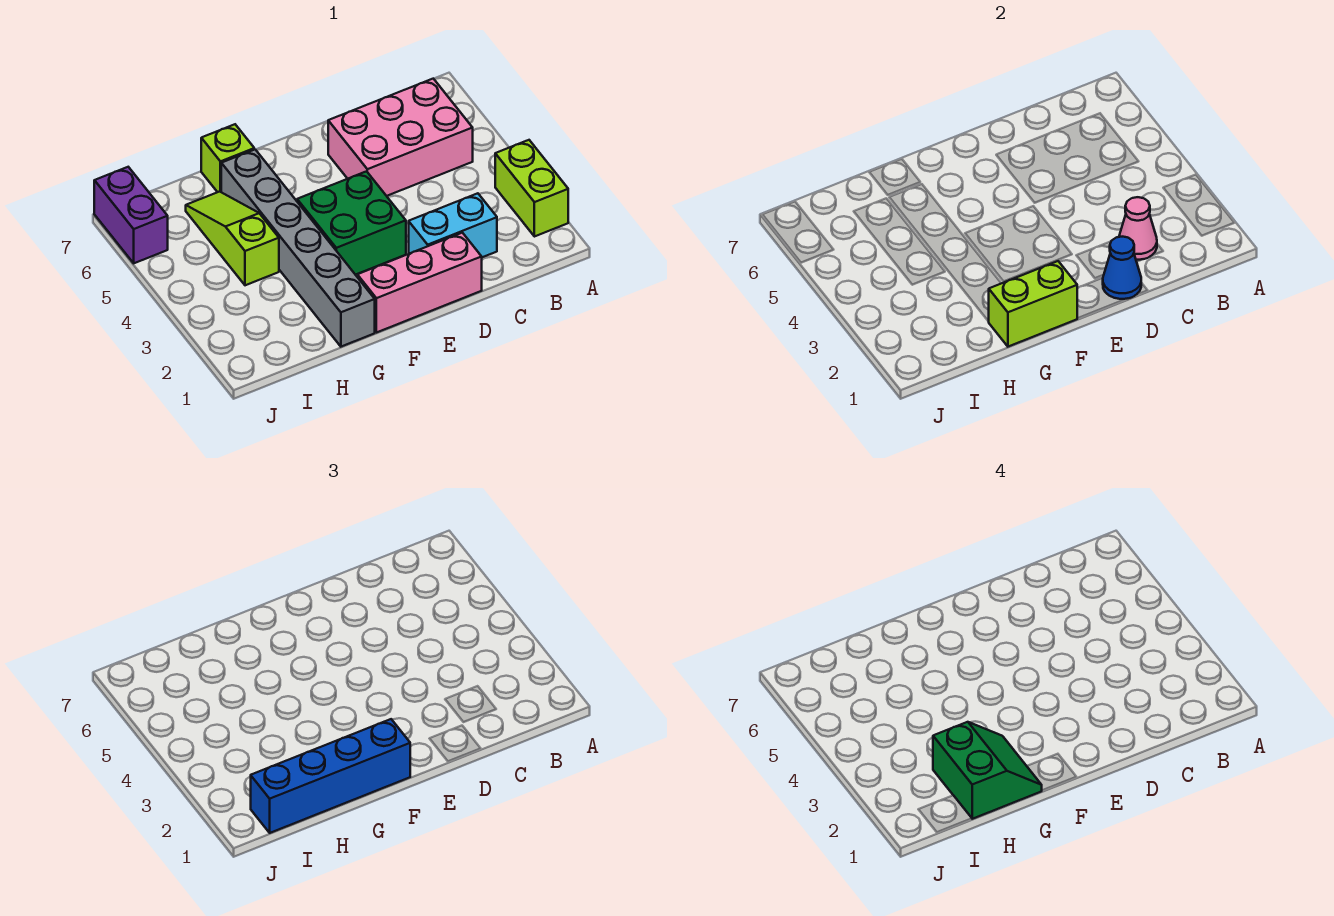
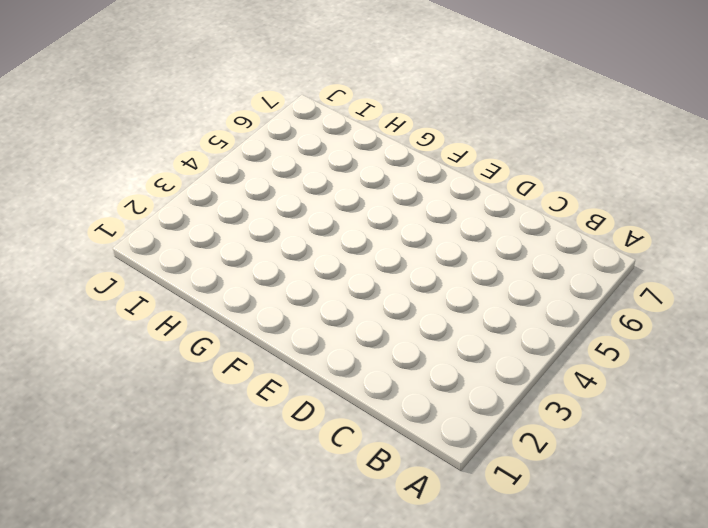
none -> lime 1x2 brick [495,140,568,237]
none -> pink 2x3 brick [328,79,473,196]
none -> cyan 1x2 brick [409,193,497,257]

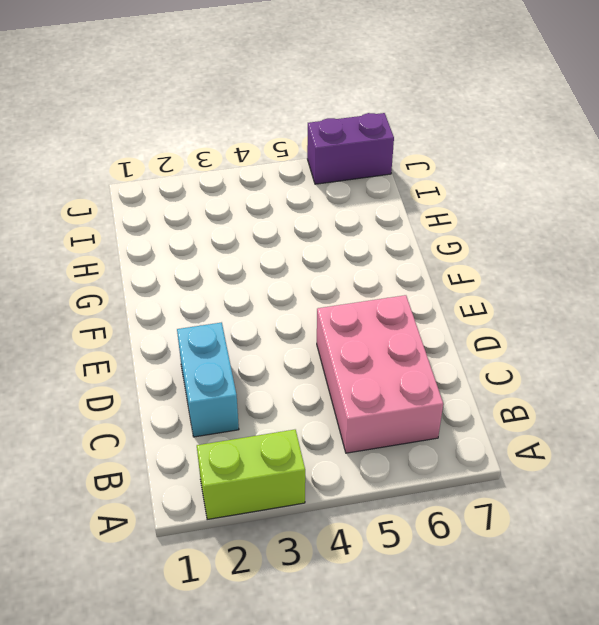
none -> pink 1x3 brick [357,233,482,333]
none -> green 2x2 brick [297,171,406,275]
none -> grey 1x6 brick [221,149,375,347]

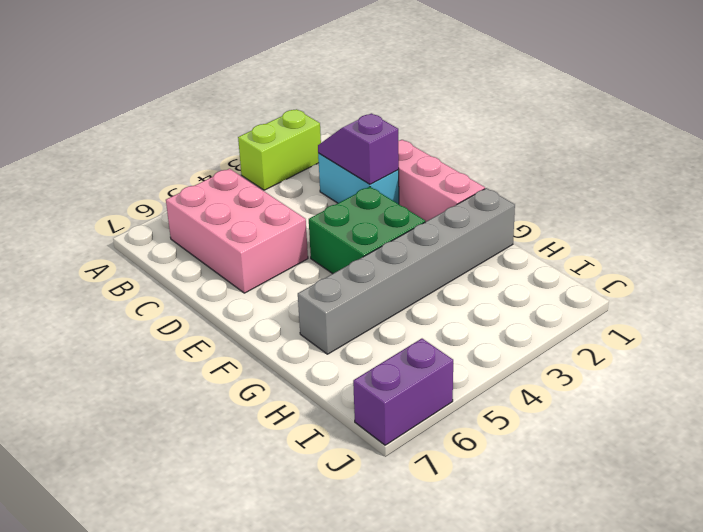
purple 1x2 slope [318,113,399,184] -> pink 1x1 cone [1119,197,1157,260]
none -> lime 1x1 brick [201,124,254,192]
none -> lime 1x3 slope [186,192,279,285]
none -> blue 1x1 cone [1103,237,1141,299]

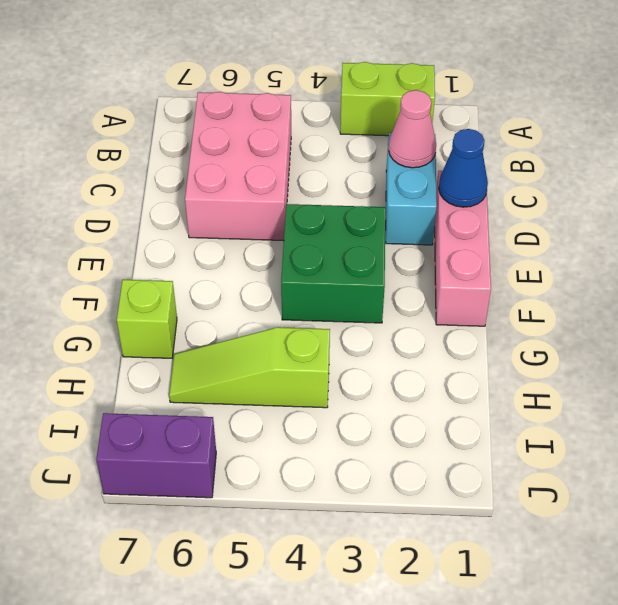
none -> grey 1x6 brick [221,149,375,347]
none -> lime 1x2 brick [988,261,1077,347]
none -> blue 1x4 brick [251,719,410,833]

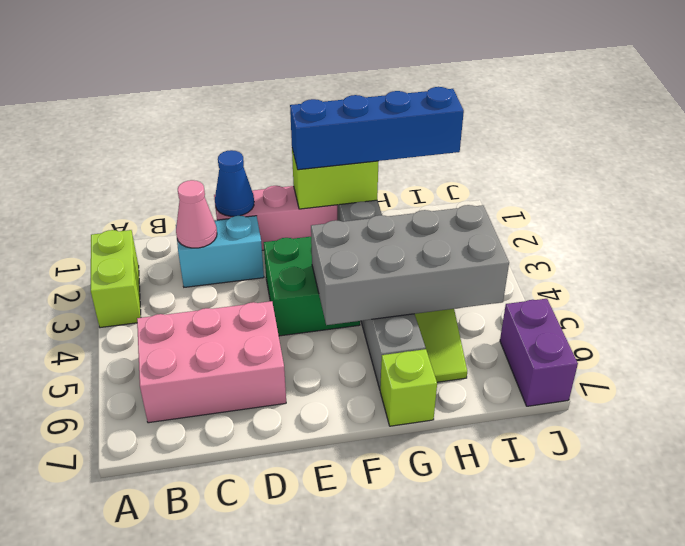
grey 2x4 brick [311,205,509,325] -> none
none -> green 2x2 slope [933,722,1042,819]

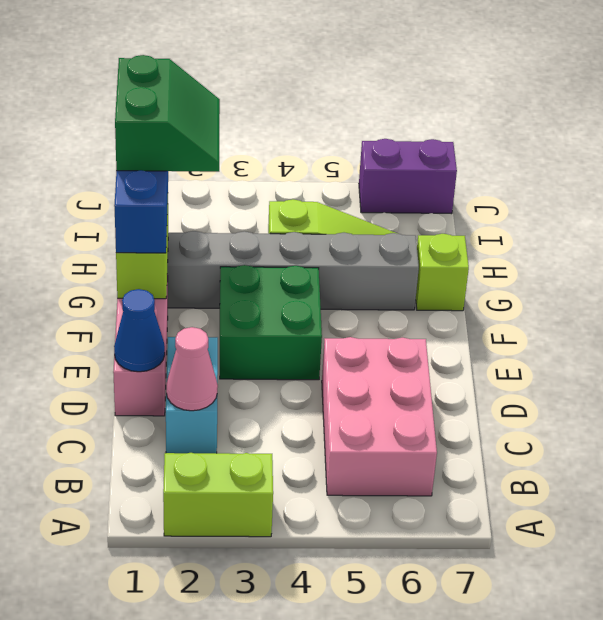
green 2x2 slope [115,55,220,172] -> green 2x2 slope turned to [933,722,1042,819]

